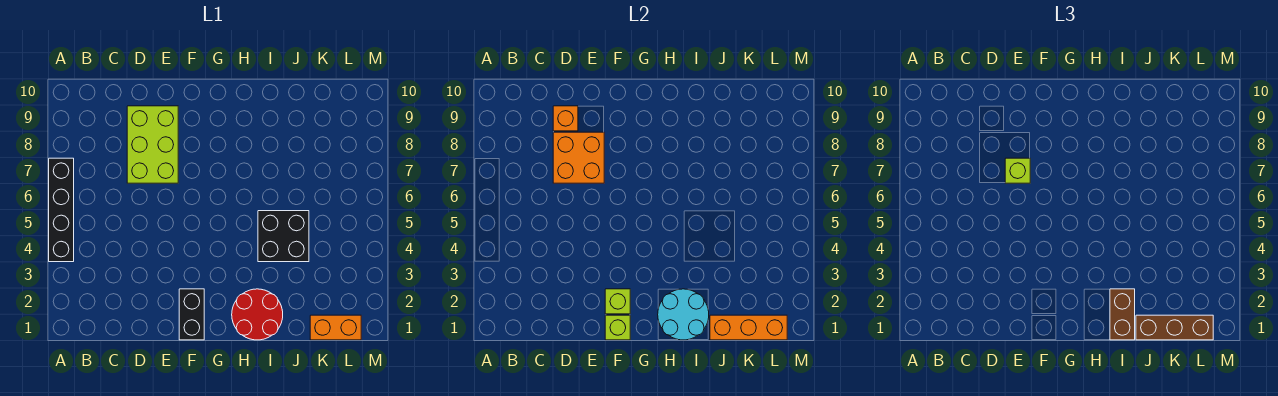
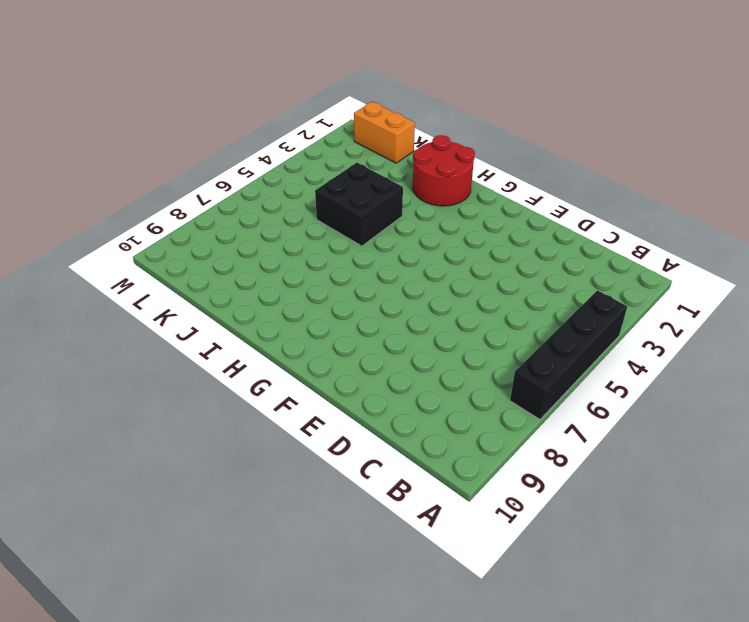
none -> lime 2x3 brick [127,106,178,183]
none -> black 1x2 brick [179,289,204,340]
none -> orange 2x2 brick [553,132,604,183]

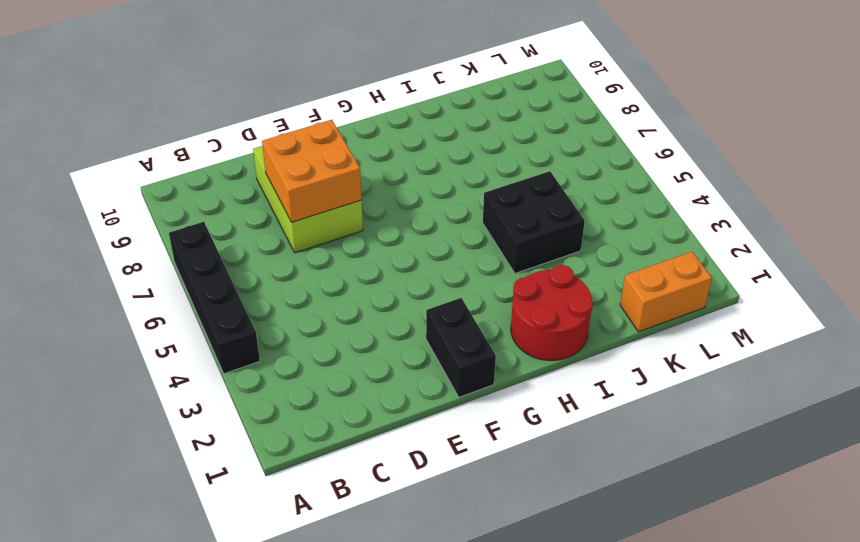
none -> orange 1x1 brick [553,106,578,131]
none -> lime 1x1 brick [605,315,630,340]
none -> lime 1x1 brick [605,289,630,314]

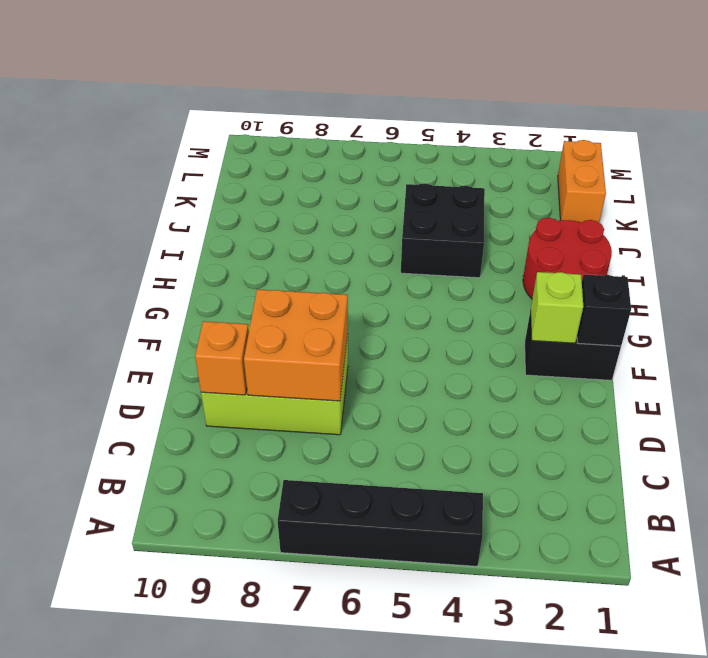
black 1x1 brick [577,275,631,346] -> lime 1x1 brick [605,315,630,340]
none -> cyan 2x2 round brick [658,289,709,340]
none -> orange 1x3 brick [710,315,787,340]
none -> lime 1x1 brick [1005,158,1030,183]

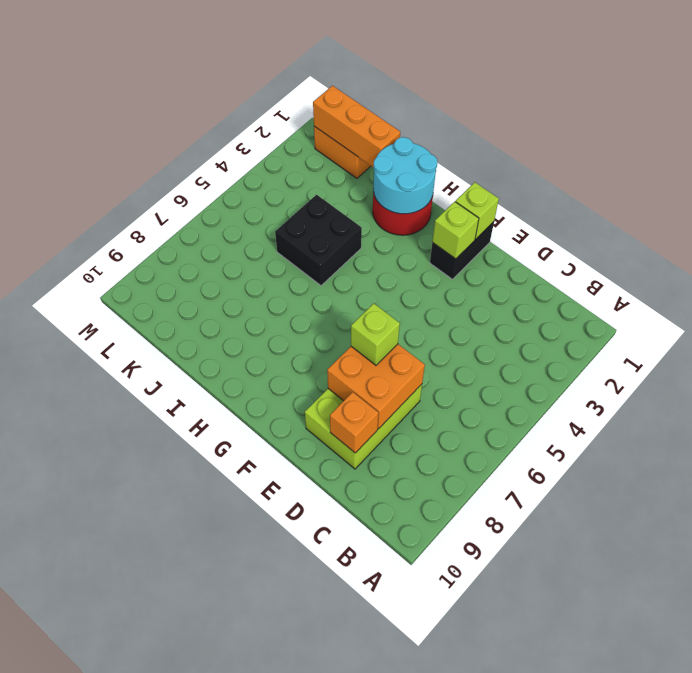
none -> black 1x4 brick [49,158,74,262]
none -> brown 1x2 brick [1110,289,1135,340]
none -> brown 1x3 brick [1136,315,1213,340]

